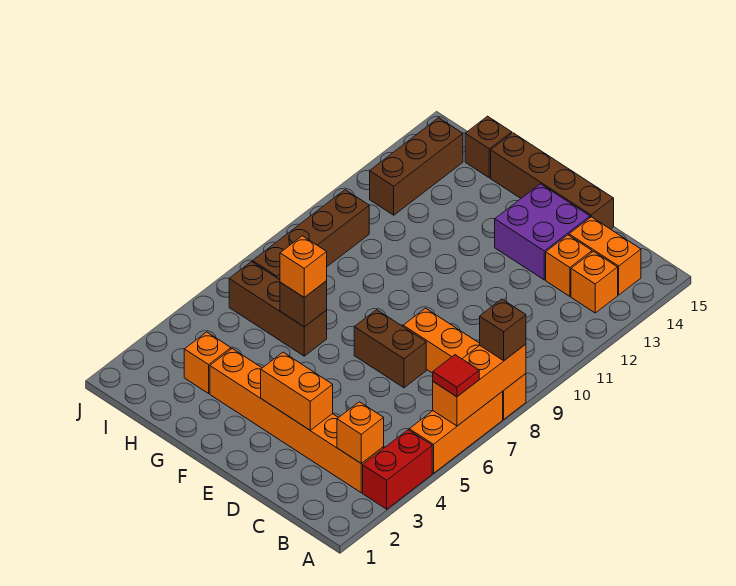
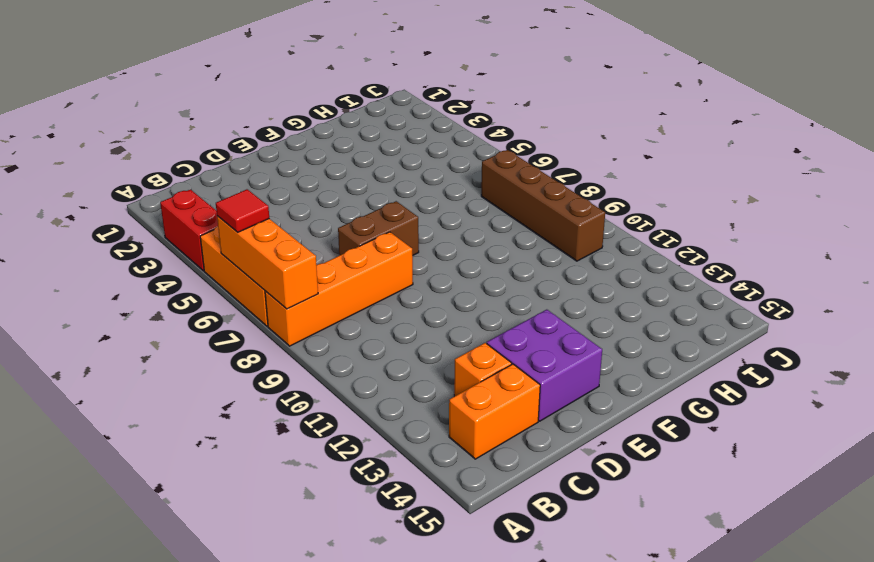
none -> orange 1x6 brick [210,349,384,493]
none -> orange 1x1 brick [571,251,618,313]
none -> brown 1x4 brick [491,133,614,229]

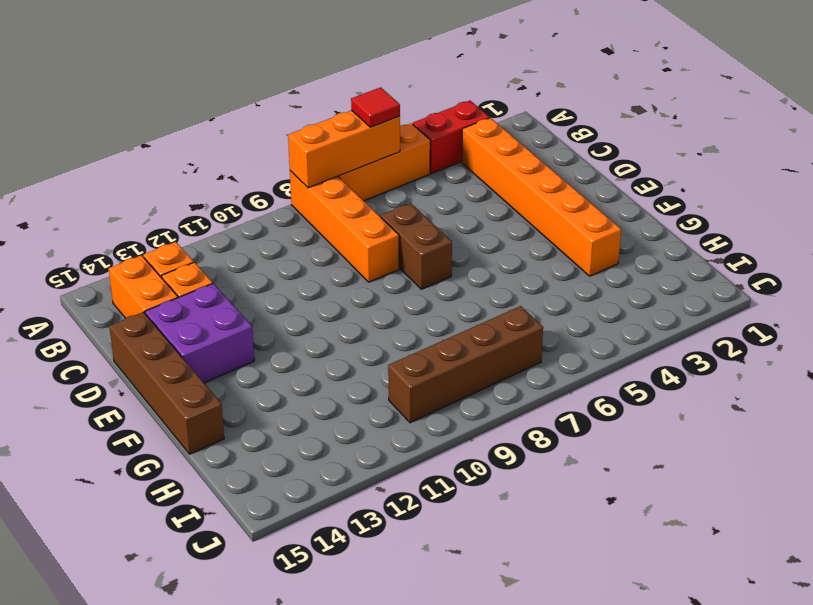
none -> brown 1x3 brick [229,262,327,356]
none -> orange 1x1 brick [184,332,231,393]
none -> brown 1x1 brick [465,116,512,178]

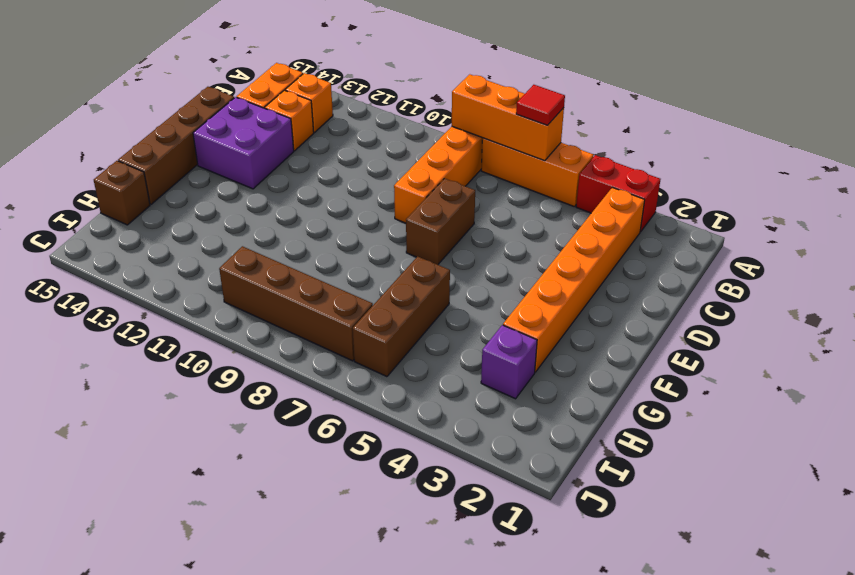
purple 1x1 brick [481,325,537,399] -> orange 1x1 brick [184,332,231,393]
none -> brown 1x3 brick [370,118,463,215]
none -> orange 1x1 brick [337,402,384,463]
none -> orange 1x2 brick [261,352,333,430]

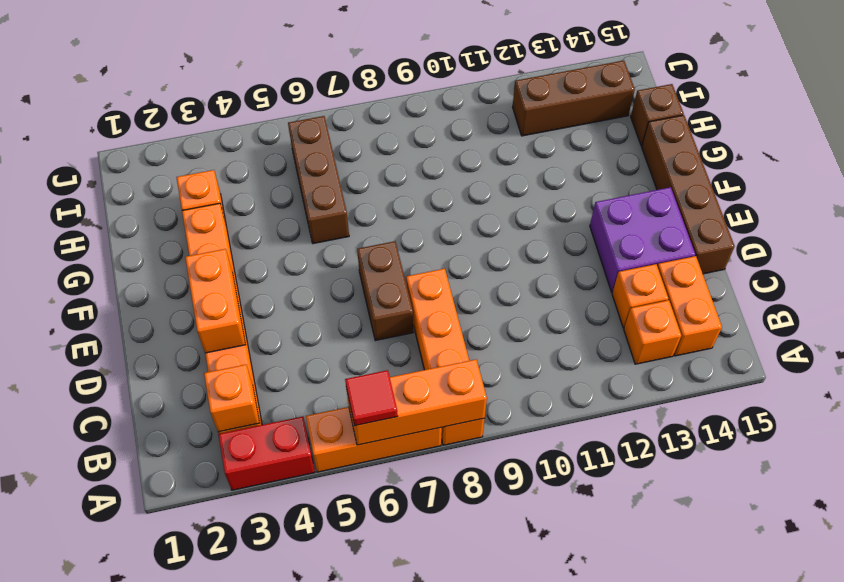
none -> brown 1x4 brick [253,190,369,280]
none -> brown 1x1 brick [280,281,327,327]
none -> brown 1x1 brick [480,299,526,361]

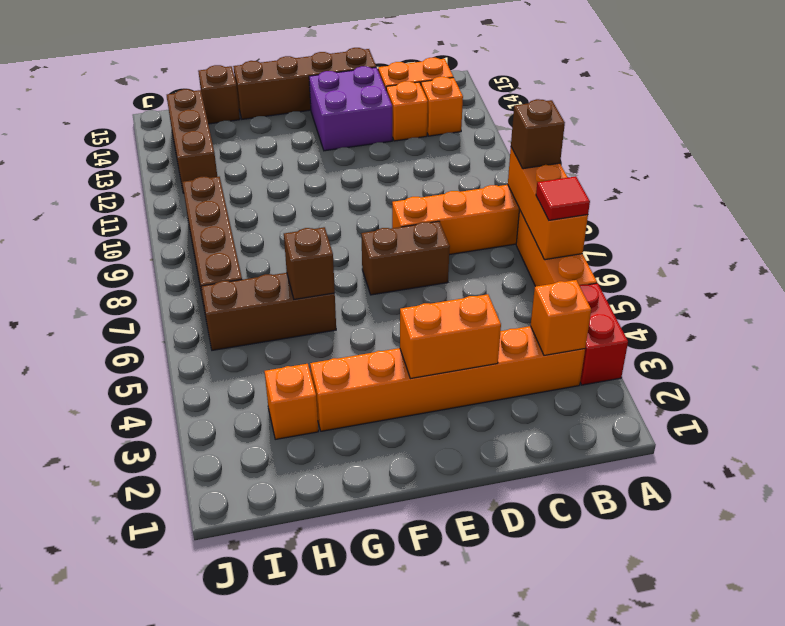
none -> orange 1x1 brick [280,236,327,298]

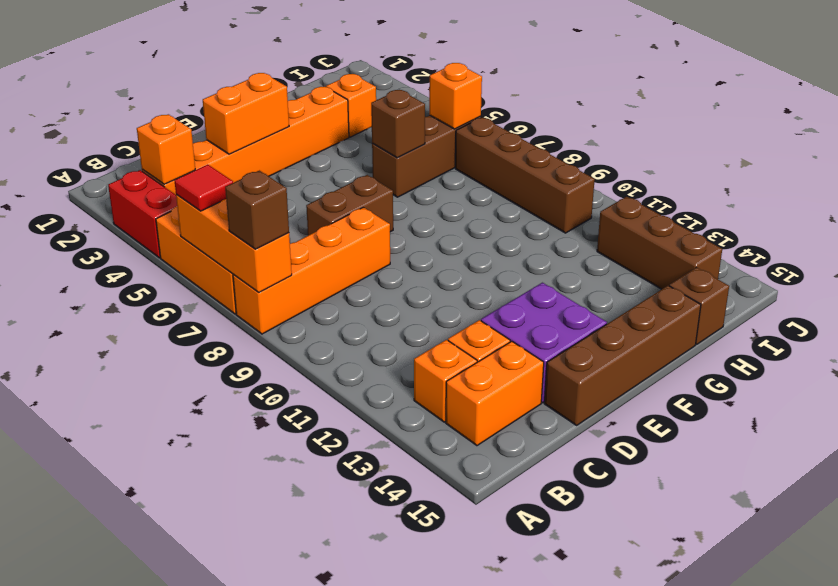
orange 1x1 brick [429,63,482,129] -> orange 1x1 brick moved to [280,236,327,298]

